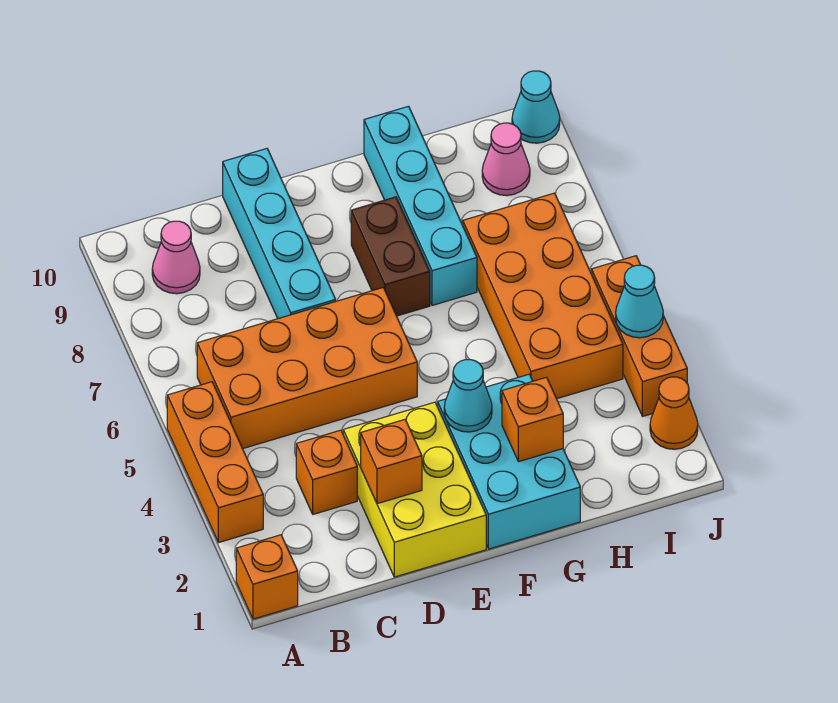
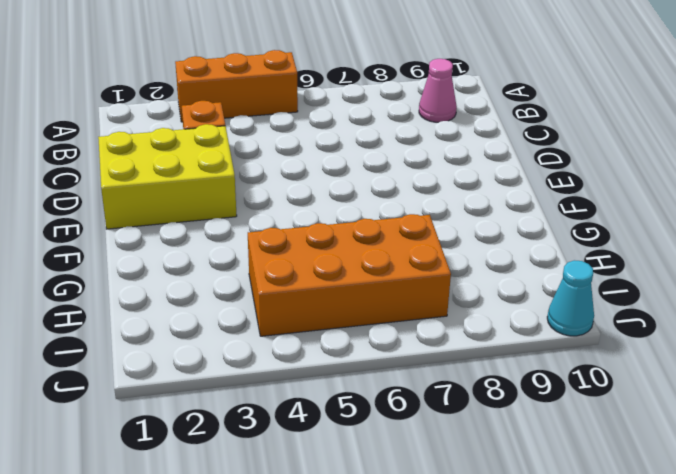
none -> orange 1x1 brick [236,535,298,619]
none -> orange 2x4 brick [197,288,417,449]
none -> cyan 1x4 brick [223,149,336,319]

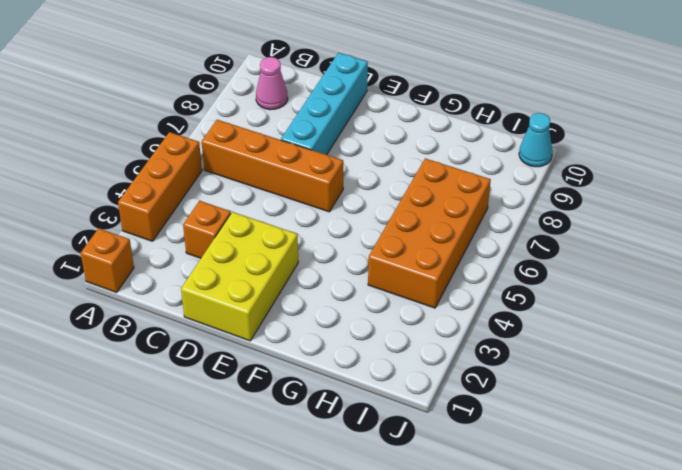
orange 1x4 brick [202,120,343,212] -> orange 2x4 brick [197,288,417,449]
none -> cyan 2x3 brick [438,374,580,549]
none -> brown 1x2 brick [351,197,430,316]
none -> cyan 1x4 brick [364,106,477,305]

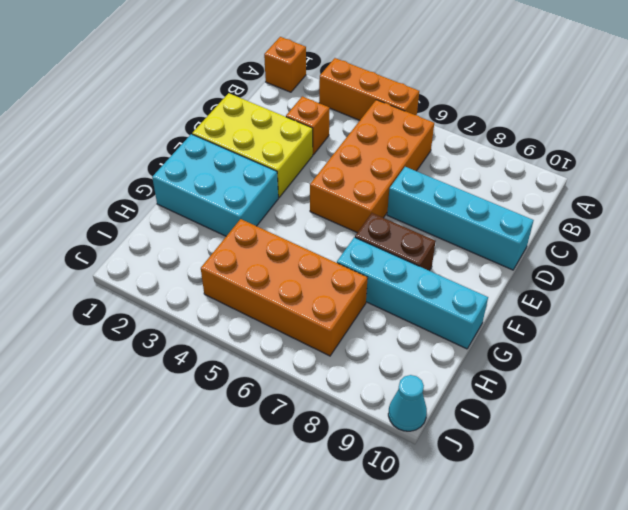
none -> pink 1x1 cone [152,221,200,294]
none -> pink 1x1 cone [482,123,530,196]
none -> orange 1x1 cone [650,377,698,449]

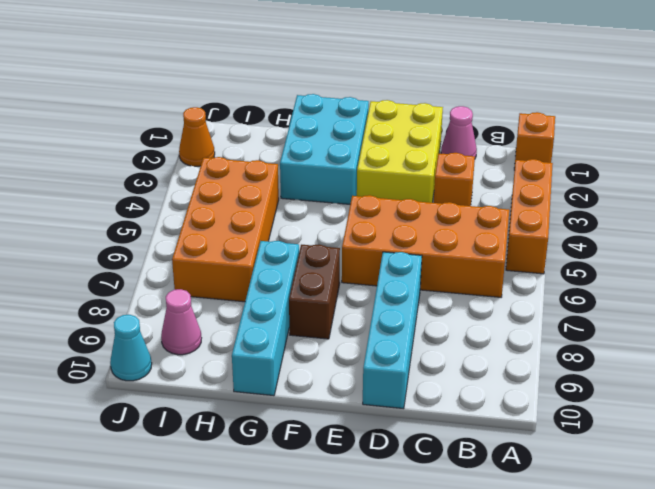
pink 1x1 cone [441,106,477,158] -> pink 1x1 cone moved to [152,221,200,294]
none -> orange 1x3 brick [592,256,687,416]
none -> orange 1x1 brick [361,420,422,504]
none -> cyan 1x1 cone [444,360,492,432]

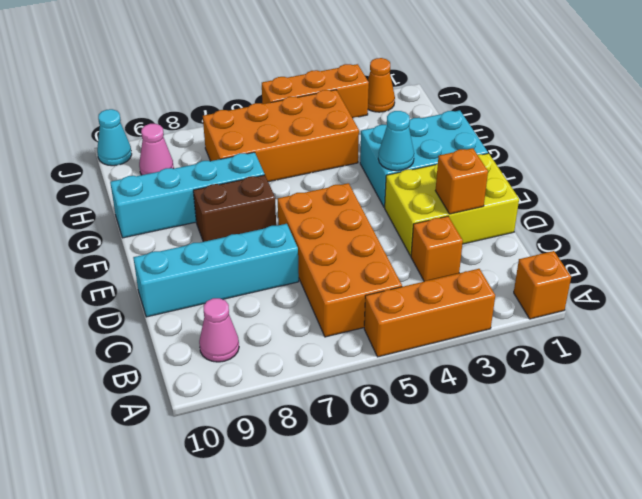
none -> orange 1x1 brick [502,377,563,462]
none -> cyan 1x1 cone [616,265,663,338]

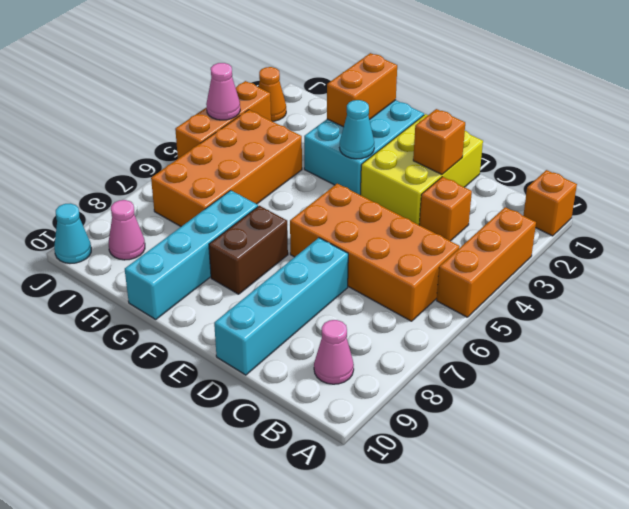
orange 1x2 brick [327,53,397,127] -> orange 1x1 brick [502,377,563,462]
pink 1x1 cone [206,63,240,120] -> cyan 1x1 cone [616,265,663,338]

